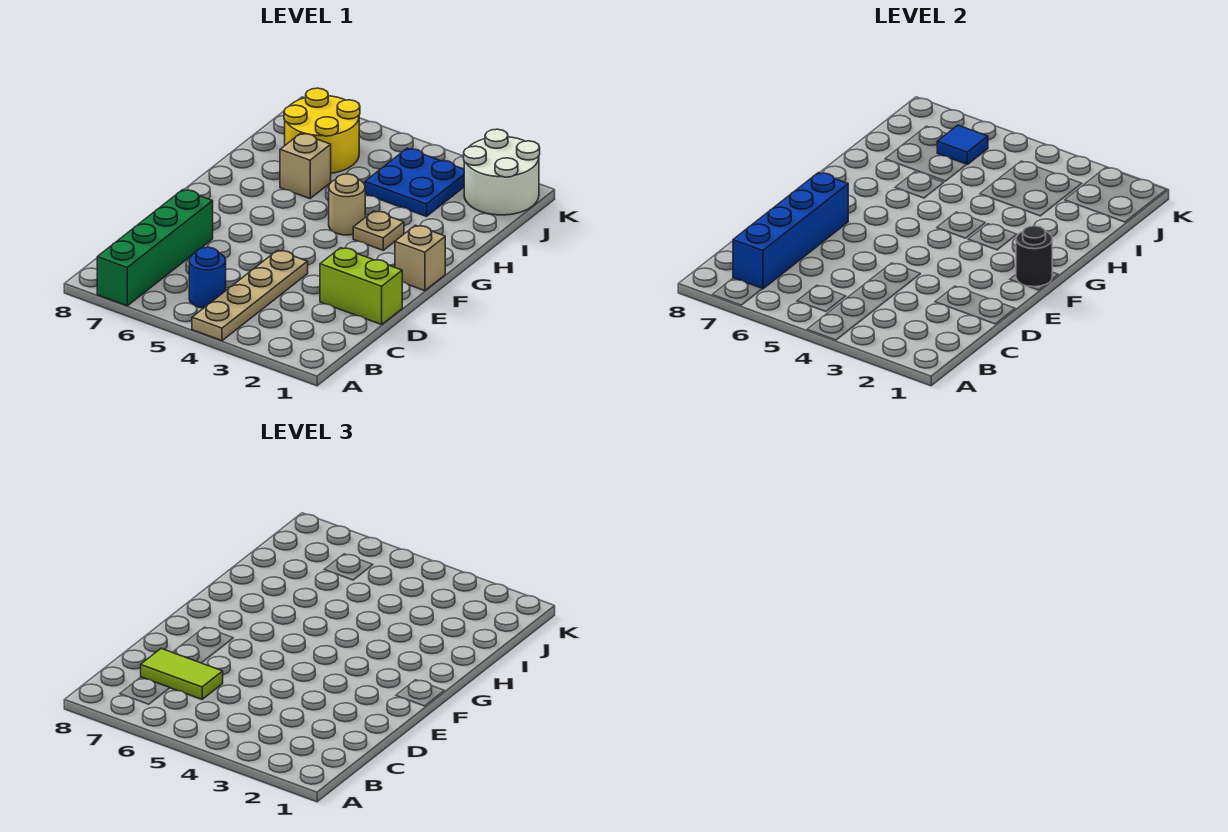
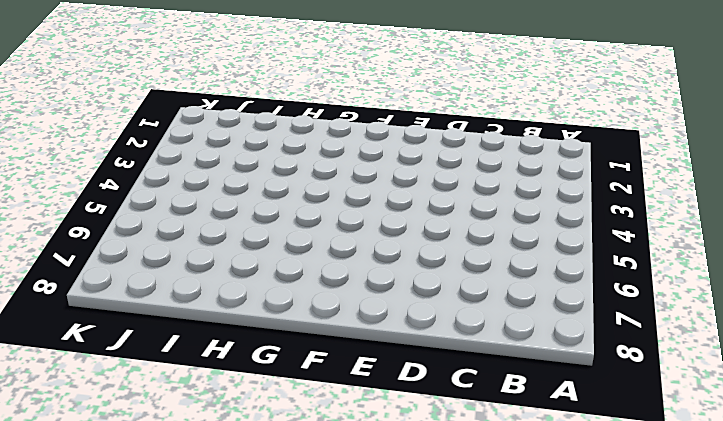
none -> tan 1x4 plate [192,250,308,341]
none -> green 1x4 brick [97,190,213,306]
none -> blue 1x1 round brick [189,247,226,308]

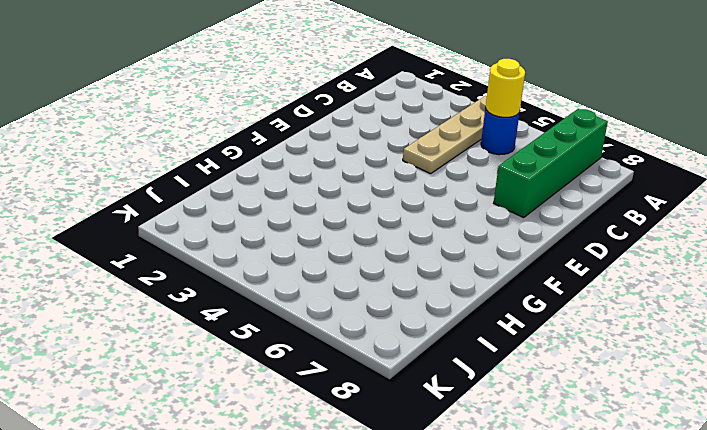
yellow 1x1 round brick [485,59,525,117] -> none
none -> lime 1x2 brick [320,248,402,325]
none -> tan 1x1 brick [395,225,445,291]
none -> tan 1x1 plate [353,211,404,250]

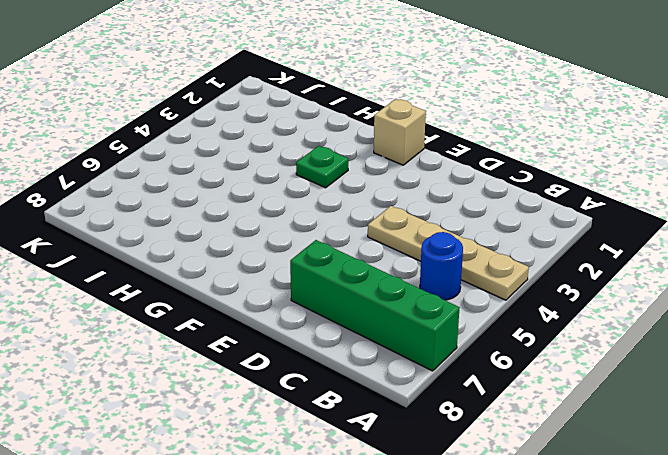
green 1x1 plate [296,146,348,188] -> tan 1x1 plate [353,211,404,250]
none -> lime 1x2 brick [320,248,402,325]
none -> tan 1x1 round brick [329,174,365,235]
none -> tan 1x1 brick [280,133,331,199]

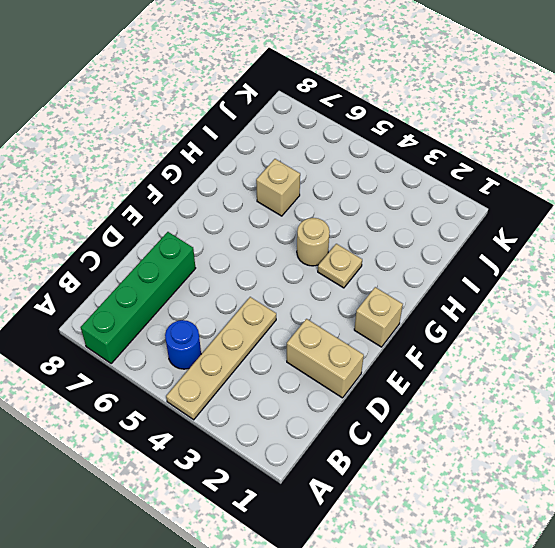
tan 1x2 brick [287,319,364,398] -> lime 1x2 brick [320,248,402,325]
none -> blue 2x2 plate [365,148,464,217]
none -> yellow 2x2 round brick [284,88,360,173]
none -> white 2x2 round brick [464,129,540,215]

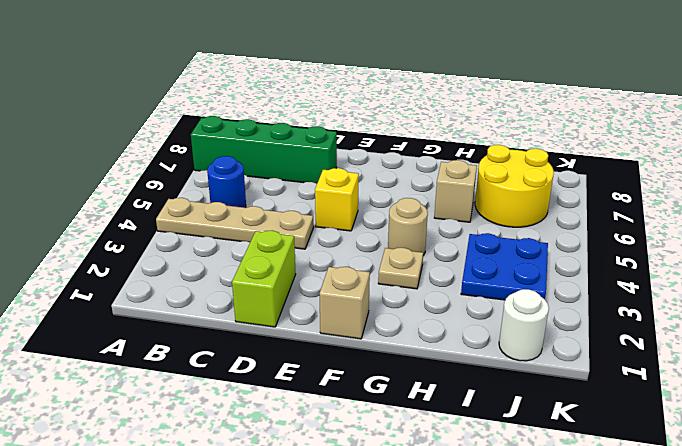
yellow 1x1 brick [315,168,359,231] -> none
white 1x1 round brick [499,289,549,361] -> white 2x2 round brick [464,129,540,215]
none -> blue 1x4 brick [733,173,848,289]
none -> black 1x1 round brick [1016,226,1052,287]
none -> blue 1x1 tile [937,125,988,164]

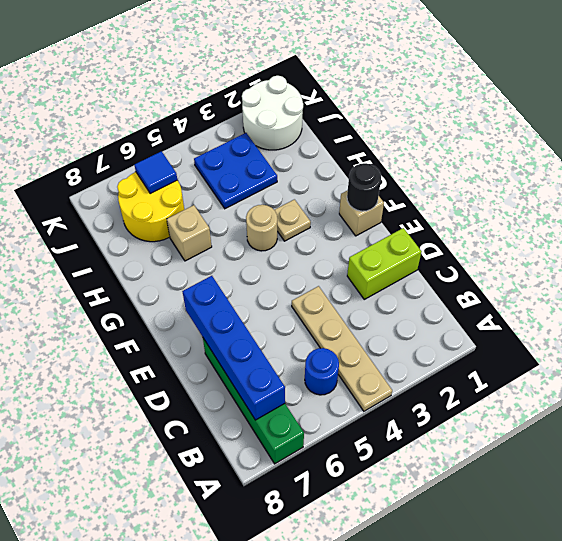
none -> lime 1x2 tile [141,648,223,699]

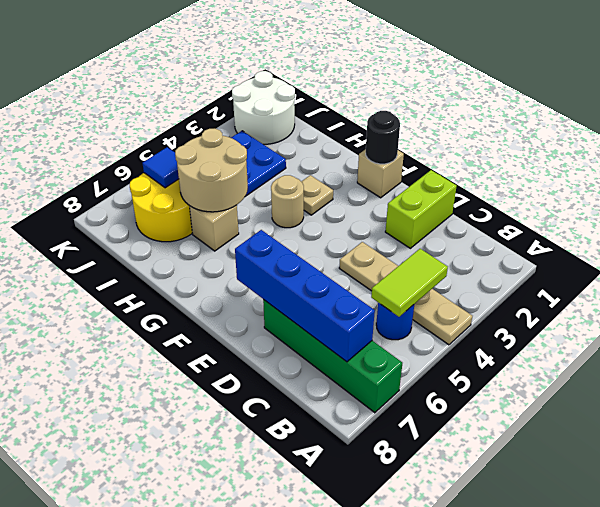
lime 1x2 tile [371,249,448,317] -> lime 1x2 tile moved to [141,648,223,699]
tan 2x2 round brick [175,129,248,212] -> none

